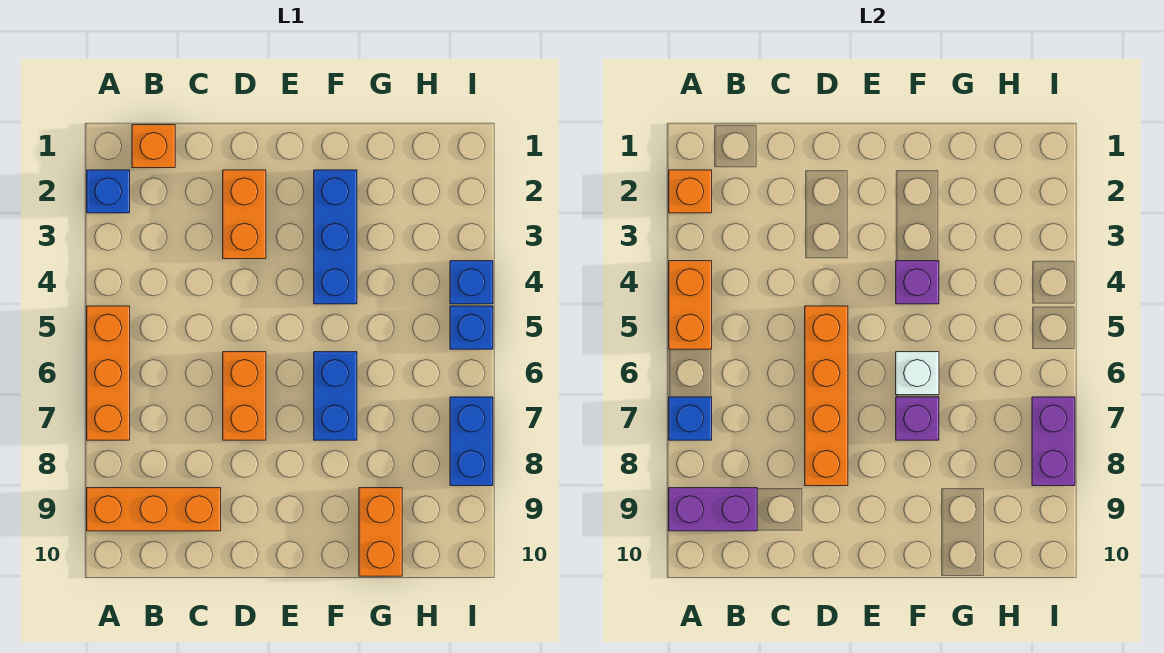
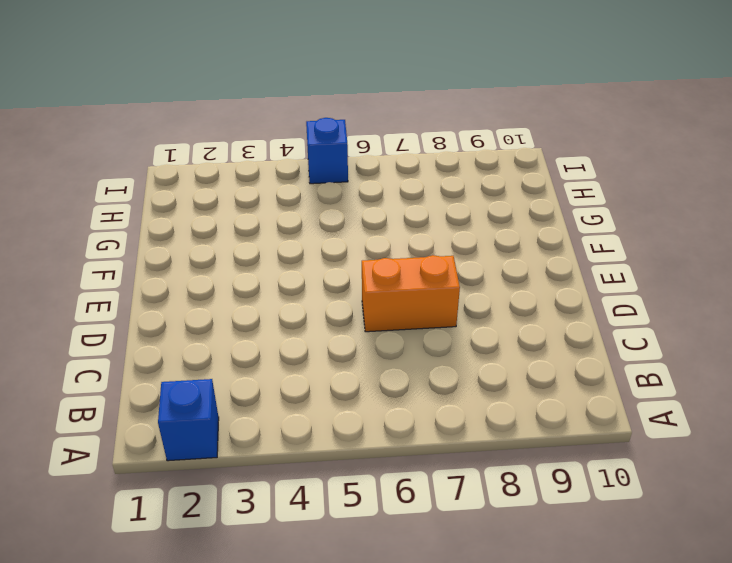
none -> orange 1x3 brick [87,306,130,440]
none -> orange 1x3 brick [87,488,221,531]
none -> orange 1x1 brick [132,125,175,168]

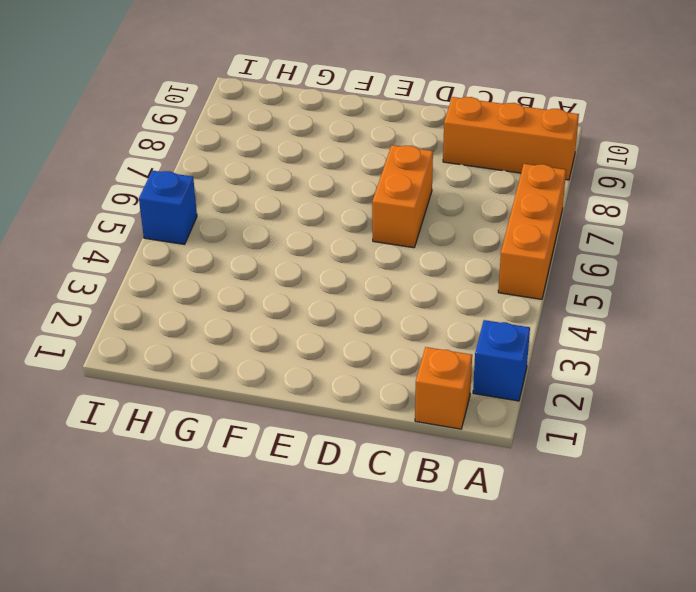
none -> orange 1x2 brick [223,170,266,259]
none -> blue 1x3 brick [314,170,357,304]
none -> blue 1x2 brick [314,352,357,440]

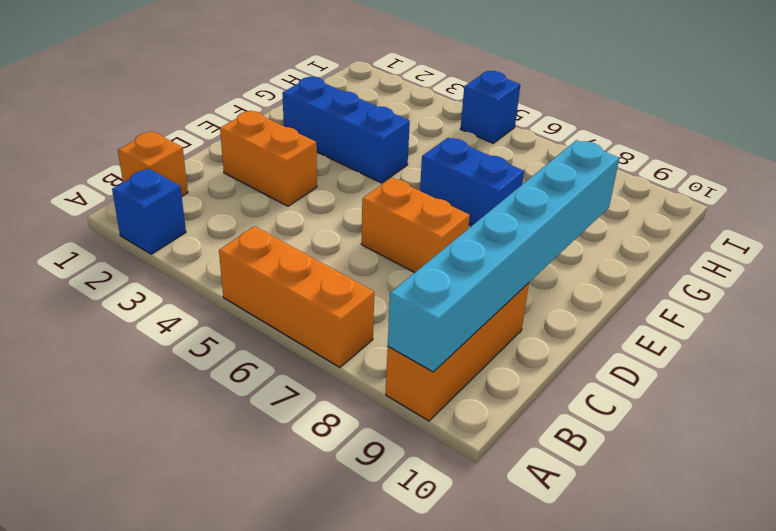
cyan 1x6 brick [388,140,619,372] -> purple 1x2 brick [669,488,757,531]
none -> orange 1x2 brick [359,488,402,576]
none -> blue 1x1 brick [450,261,493,304]
none -> blue 1x2 brick [450,397,493,486]

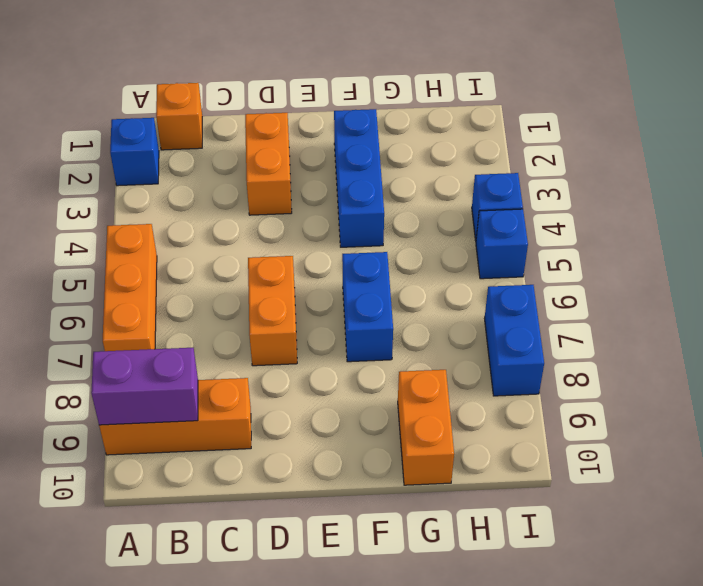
none -> orange 1x1 brick [669,170,712,213]
none -> orange 1x2 brick [669,261,712,349]
none -> blue 1x1 brick [669,397,712,440]

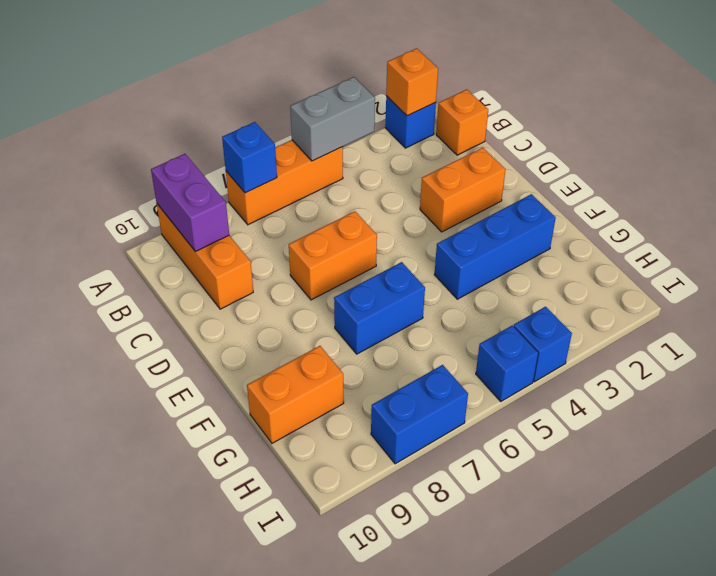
grey 1x2 brick [290,77,375,161] -> orange 1x2 brick [669,261,712,349]
none -> orange 1x4 brick [805,306,848,486]
none -> purple 1x1 brick [896,261,939,304]
none -> white 1x1 brick [896,352,939,395]

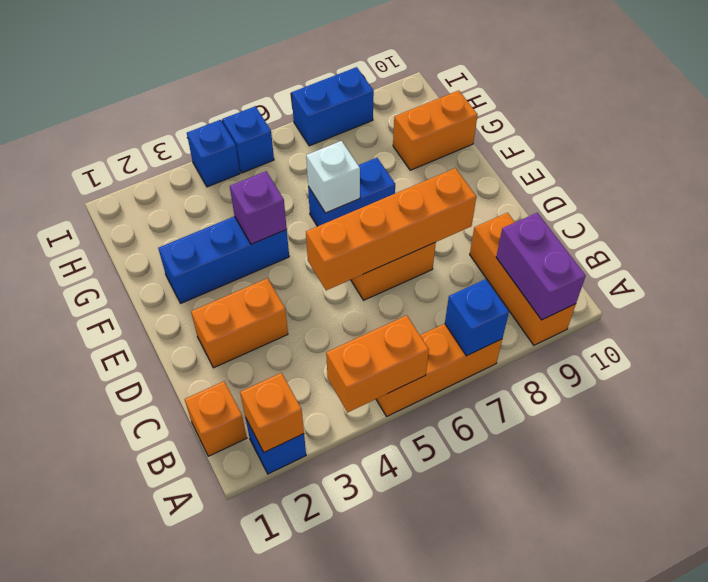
none -> purple 1x1 brick [896,397,939,440]
none -> purple 1x2 brick [1032,397,1075,486]

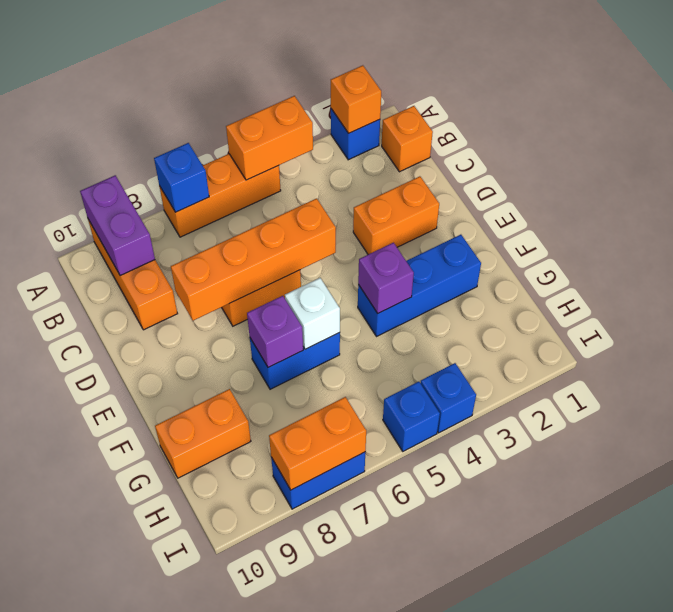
orange 1x2 brick [269,397,366,490] -> purple 1x2 brick [1032,397,1075,486]

